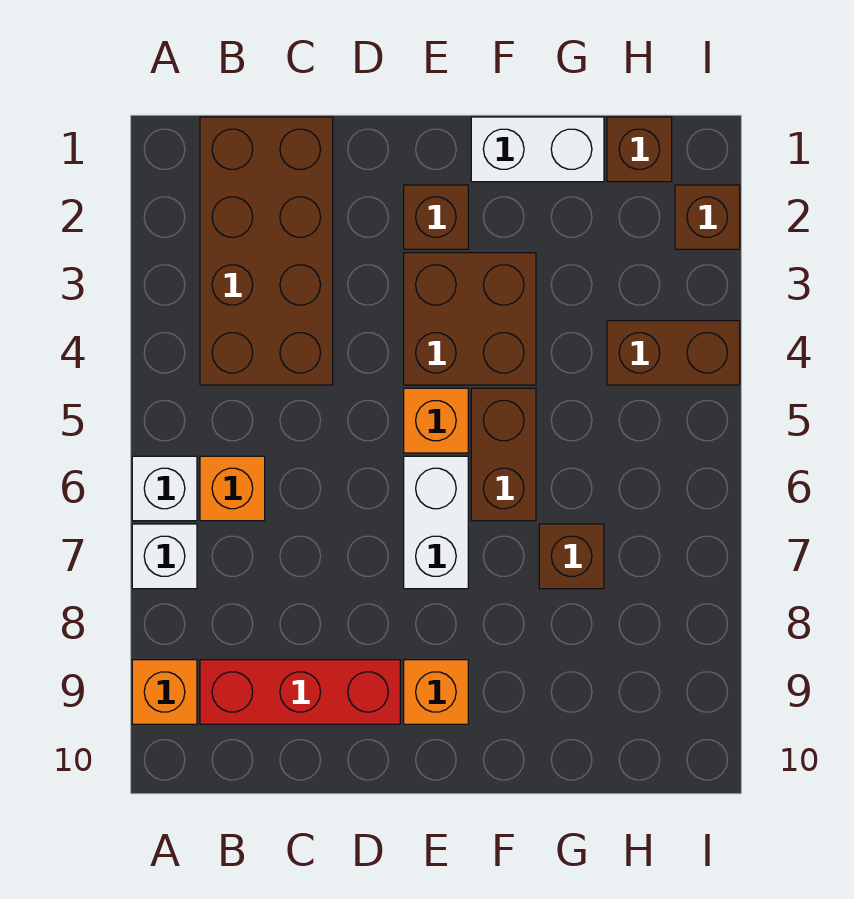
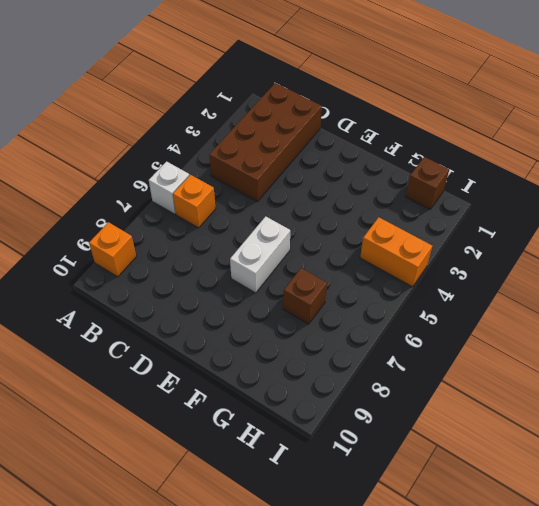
orange 1x2 brick [360,217,432,287] -> brown 1x2 brick [607,321,740,385]
none -> white 1x1 brick [132,524,197,589]
none -> red 1x3 brick [200,660,400,724]
none -> brown 1x1 brick [404,185,468,249]

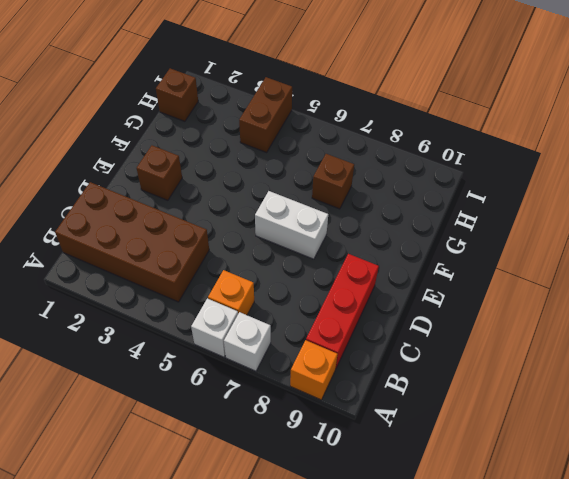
none -> brown 2x2 brick [404,253,536,385]
none -> orange 1x1 brick [404,388,468,453]
none -> orange 1x1 brick [404,660,468,724]

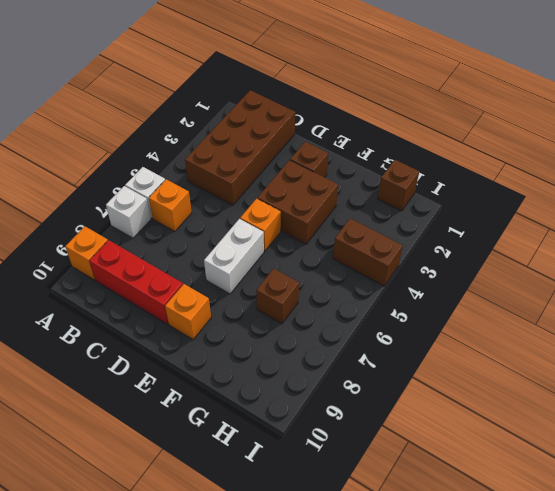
none -> white 1x2 brick [471,117,604,182]
none -> brown 1x2 brick [471,388,536,521]
none -> brown 1x1 brick [675,185,740,249]

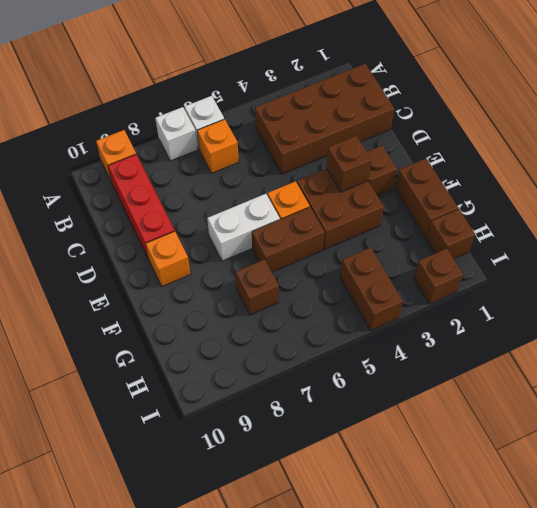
brown 1x1 brick [326,136,372,192] -> none
brown 1x2 brick [395,158,458,238] -> white 1x2 brick [471,117,604,182]

